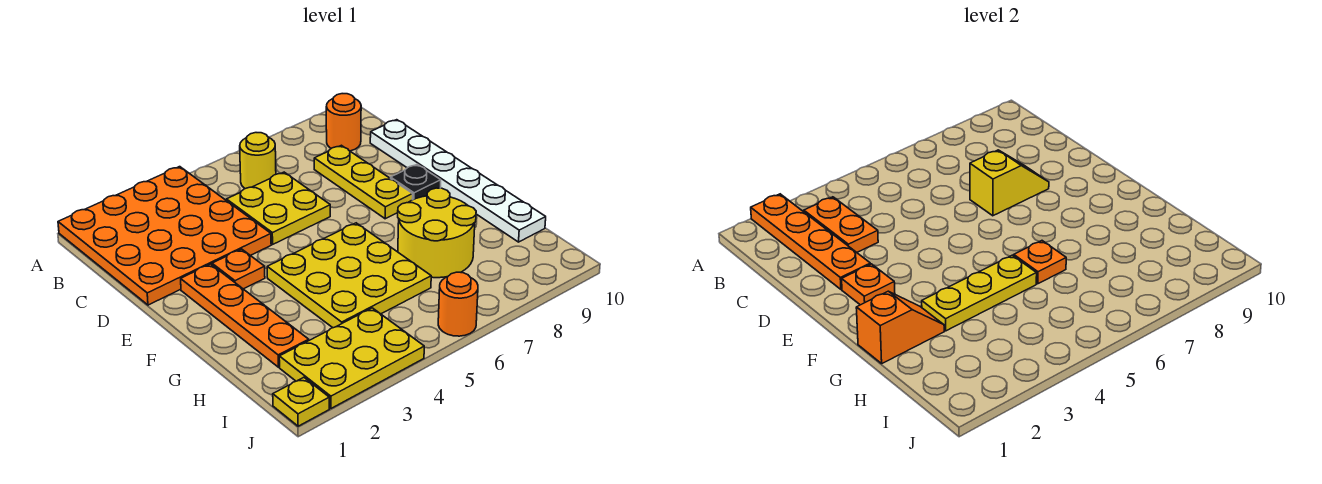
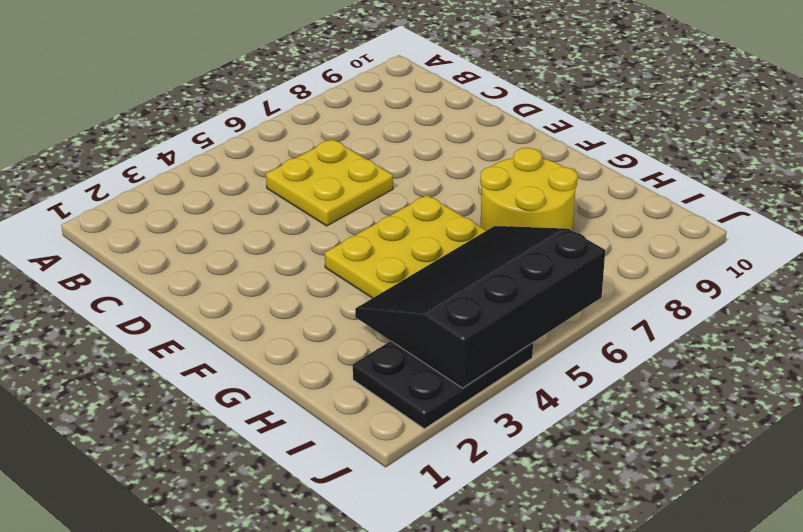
black 3x4 slope [355,226,605,388] -> none
black 2x3 plate [353,341,533,429] -> yellow 2x3 plate [279,308,424,408]
none -> orange 4x4 plate [58,167,271,305]
none -> yellow 1x1 round brick [240,133,276,189]
none -> orange 1x1 round brick [326,94,361,151]

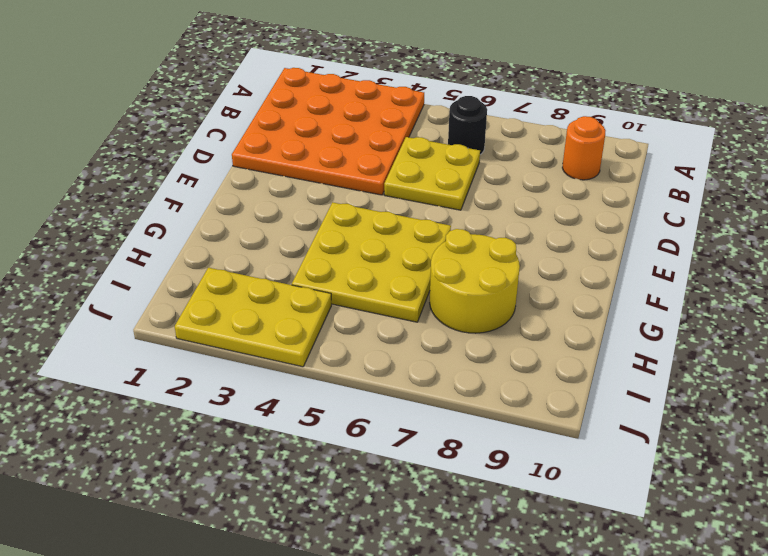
black 1x1 round brick [448,96,487,155] -> yellow 1x1 round brick [240,133,276,189]
none -> yellow 1x3 plate [314,145,413,219]
none -> white 1x6 plate [370,120,546,242]
none -> orange 1x4 plate [181,264,309,367]

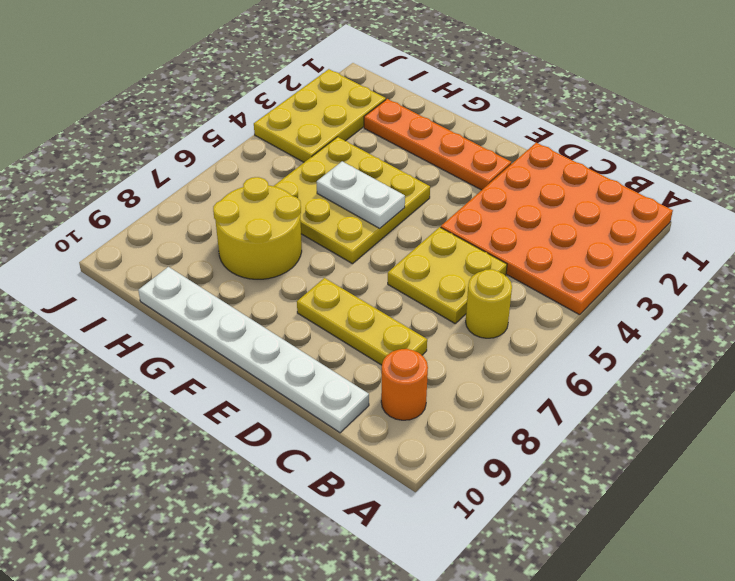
white 1x2 plate [317,161,405,228] -> yellow 1x3 plate [922,255,1037,331]
none -> orange 1x1 plate [212,249,265,289]
none -> black 1x1 plate [391,164,441,200]
none -> yellow 1x1 plate [273,377,329,426]

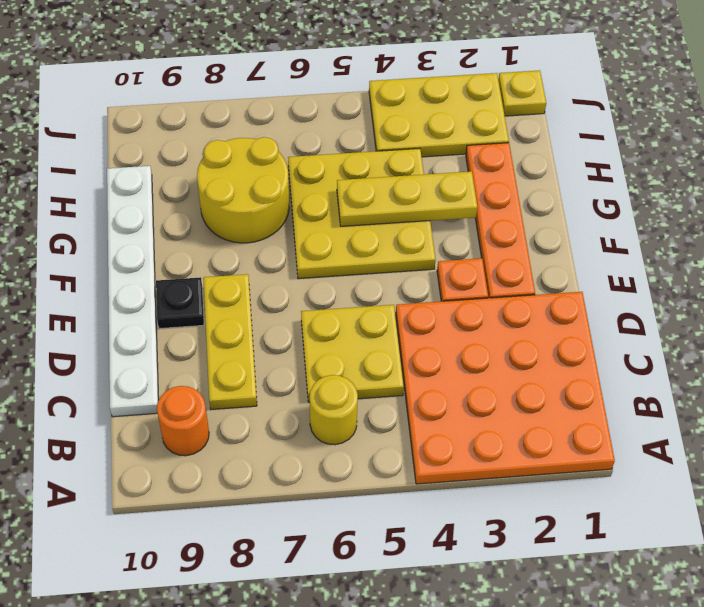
none -> orange 1x1 round brick [438,272,478,336]
none -> orange 1x4 plate [751,194,870,289]
none -> orange 1x2 plate [804,197,878,252]

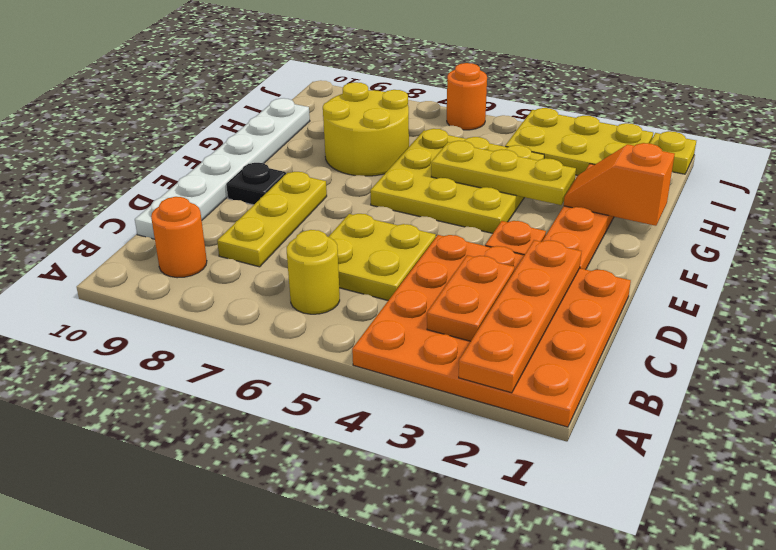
none -> yellow 1x2 slope [970,150,1049,216]
none -> orange 1x1 plate [842,264,895,305]
none -> orange 1x1 plate [1014,241,1066,284]

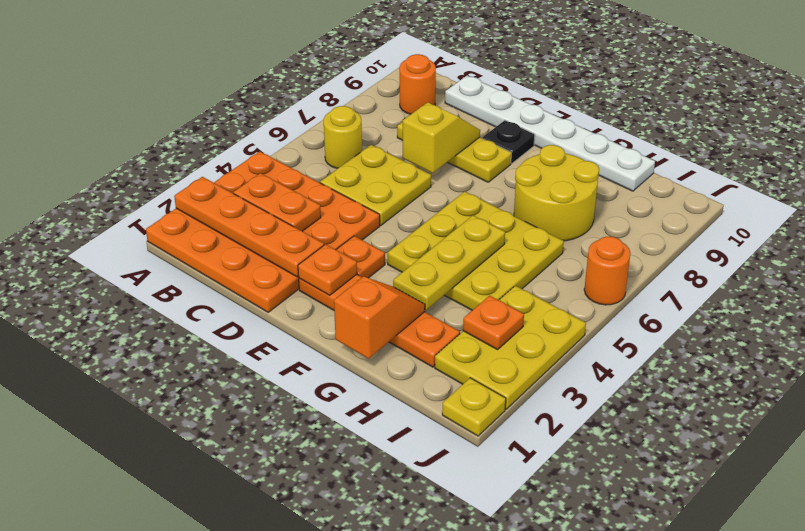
orange 1x1 plate [463,296,524,350] -> orange 1x1 plate moved to [1014,241,1066,284]

